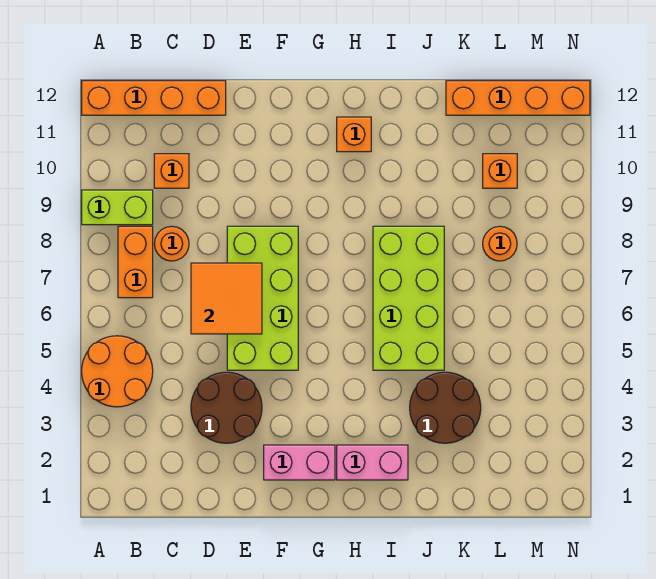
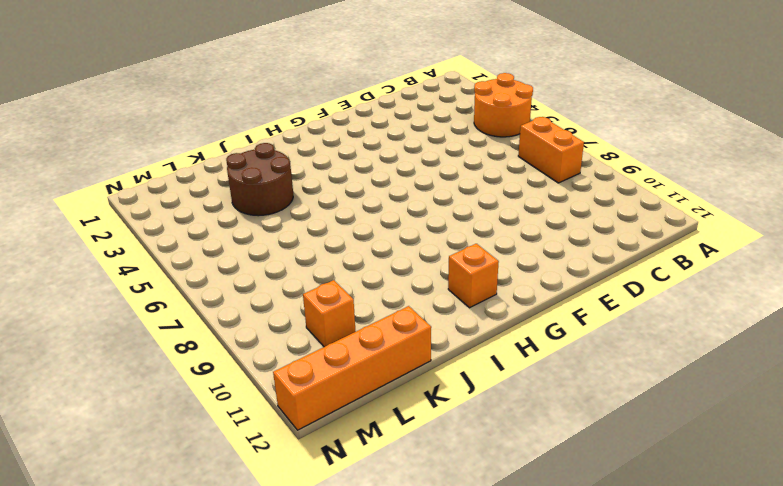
none -> lime 1x2 brick [82,190,153,225]
none -> orange 1x4 brick [82,81,226,115]
none -> orange 1x1 round brick [154,226,189,261]

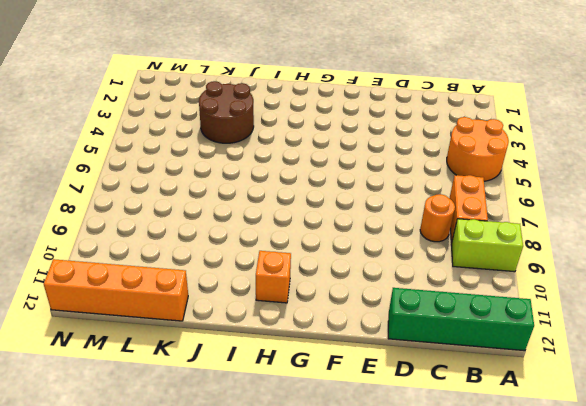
green 1x4 brick [388,288,534,351] -> orange 1x4 brick [82,81,226,115]
none -> orange 1x1 brick [154,154,189,188]
none -> brown 2x2 round brick [191,372,262,443]
none -> lime 2x4 brick [227,226,298,370]

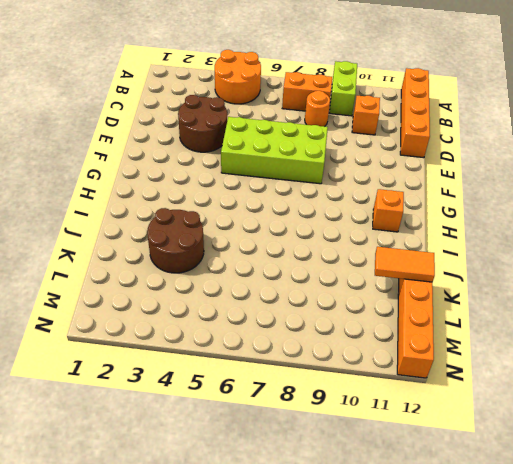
orange 1x2 tile [375,247,435,282] -> none
none -> pink 1x2 brick [264,445,335,480]
none -> pink 1x2 brick [337,445,408,480]
none -> lime 2x4 brick [373,226,444,370]

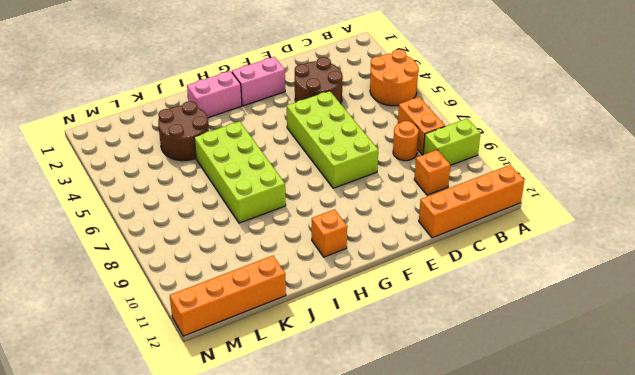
none -> orange 1x1 round brick [483,226,517,261]
none -> orange 1x1 brick [483,154,517,188]
none -> orange 2x2 tile [191,263,262,334]

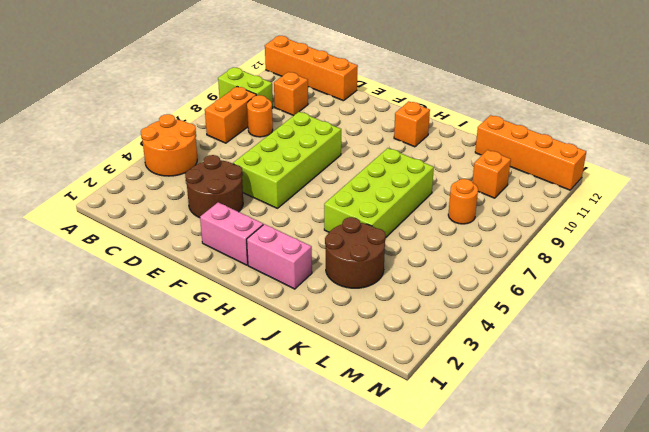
none -> orange 2x2 tile [191,263,262,334]

